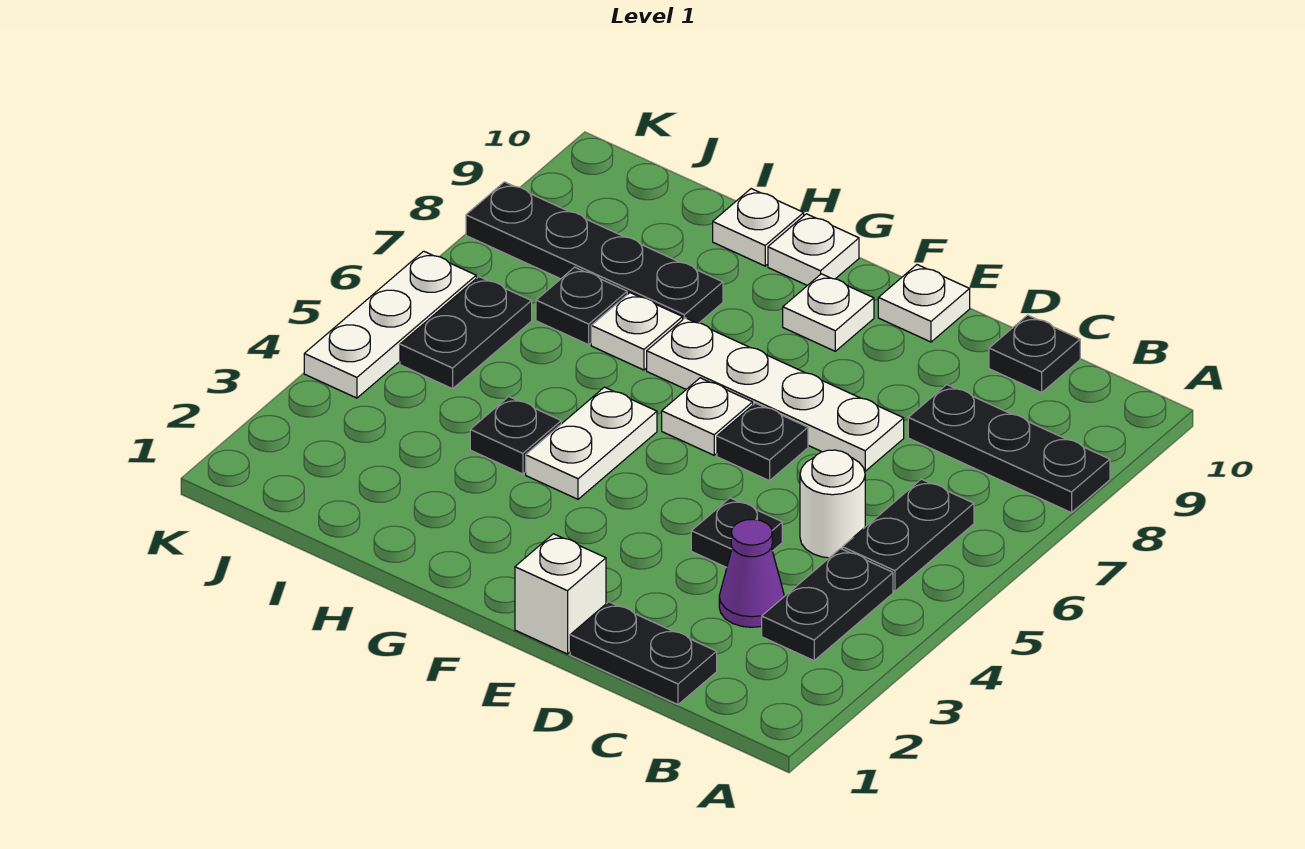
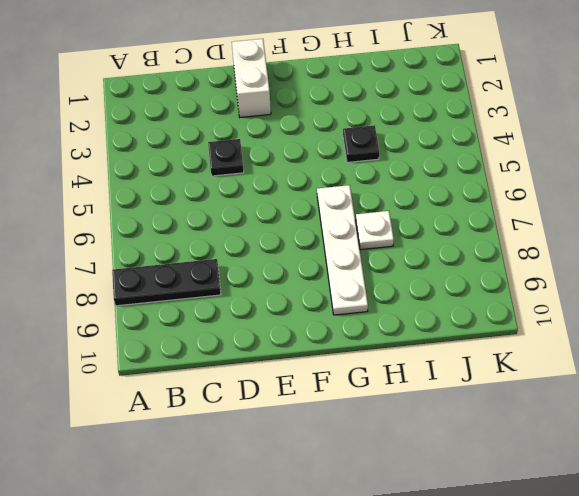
white 1x2 brick [232,39,271,117] -> white 1x1 brick [515,534,606,654]
white 1x4 plate [317,185,368,315] -> white 1x4 plate turned to [647,318,904,471]
none -> black 1x2 plate [762,549,893,661]
none -> black 1x2 plate [842,479,974,591]
none -> black 1x2 plate [570,602,717,705]

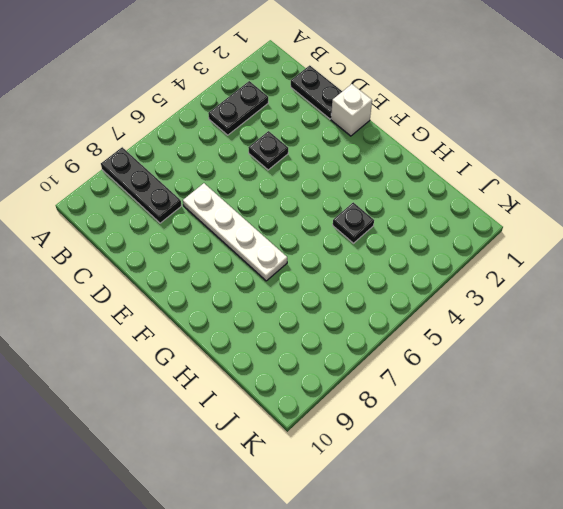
none -> black 1x2 plate [842,479,974,591]
none -> purple 1x1 cone [719,519,784,627]
none -> white 1x1 round brick [800,450,865,558]

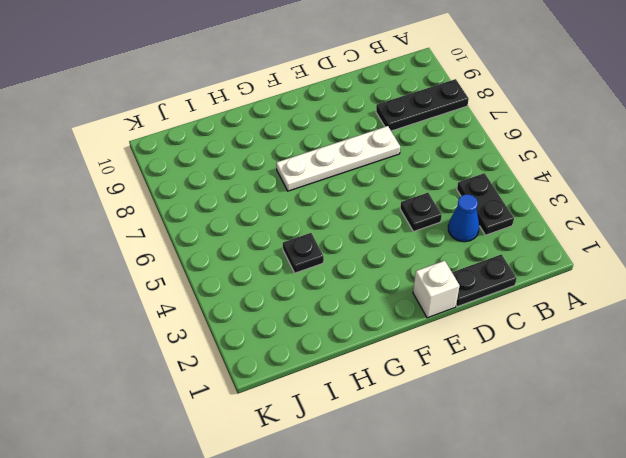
blue 1x1 cone [448,194,479,242] -> purple 1x1 cone [719,519,784,627]
none -> black 1x2 plate [842,479,974,591]
none -> white 1x1 round brick [800,450,865,558]
none -> black 1x1 plate [989,315,1080,393]

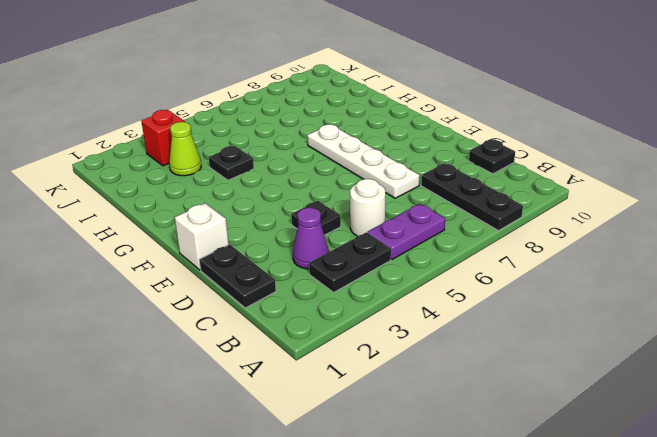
purple 1x2 plate [368,204,445,259] -> black 1x2 plate [842,479,974,591]
lime 1x1 cone [169,122,201,176] -> none
red 1x1 brick [141,110,185,166] -> none
none -> black 1x1 plate [717,403,808,481]
none -> white 1x1 plate [878,265,970,342]
none -> white 1x1 plate [662,378,753,455]

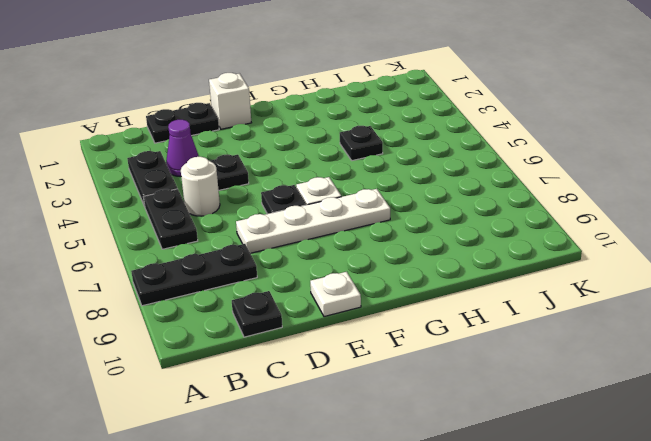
none -> white 1x1 plate [783,274,874,351]
none -> white 1x2 plate [526,387,657,499]
none -> white 1x1 plate [768,214,859,286]

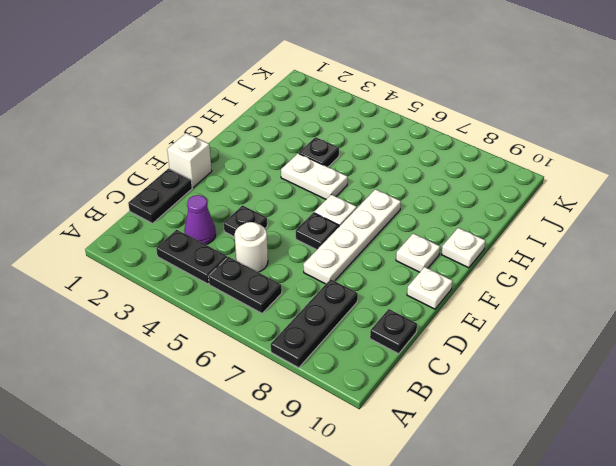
none -> white 1x1 plate [591,293,683,370]
none -> black 1x4 plate [466,182,723,323]
none -> white 1x1 plate [713,189,804,266]

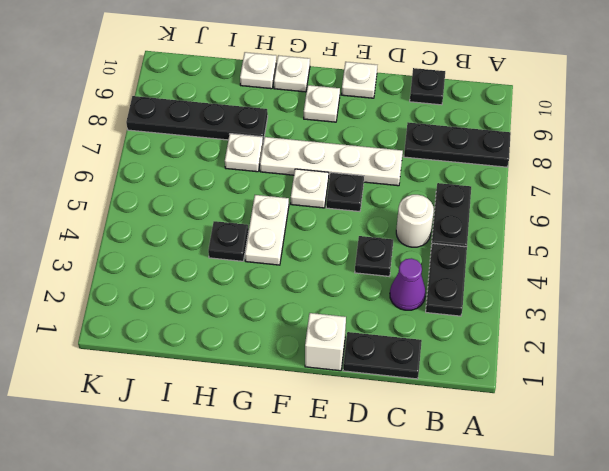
none -> black 1x1 plate [536,267,627,345]
none -> black 1x2 plate [400,277,532,389]
none -> white 1x3 plate [304,251,476,398]

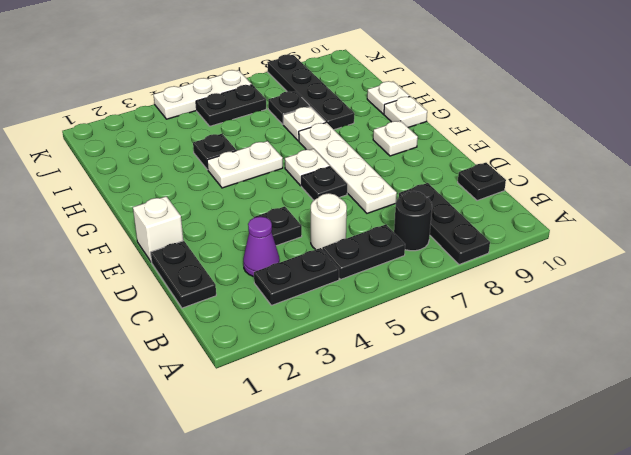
black 1x1 round brick [394,191,432,251] -> none
none -> white 1x1 plate [878,265,970,342]

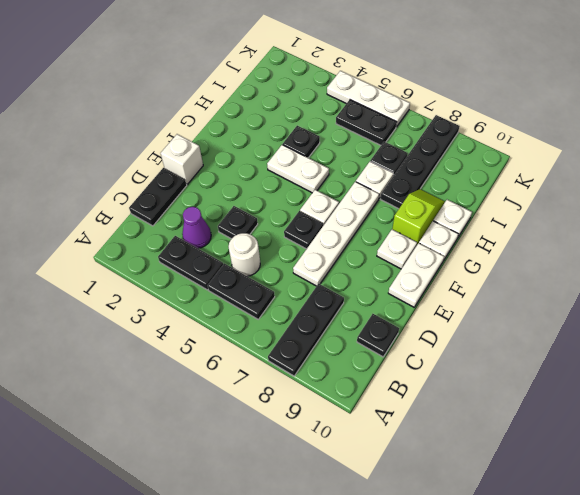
white 1x2 plate [388,243,444,307] -> white 1x1 plate [878,265,970,342]
lime 1x2 slope [392,189,445,244] -> none

